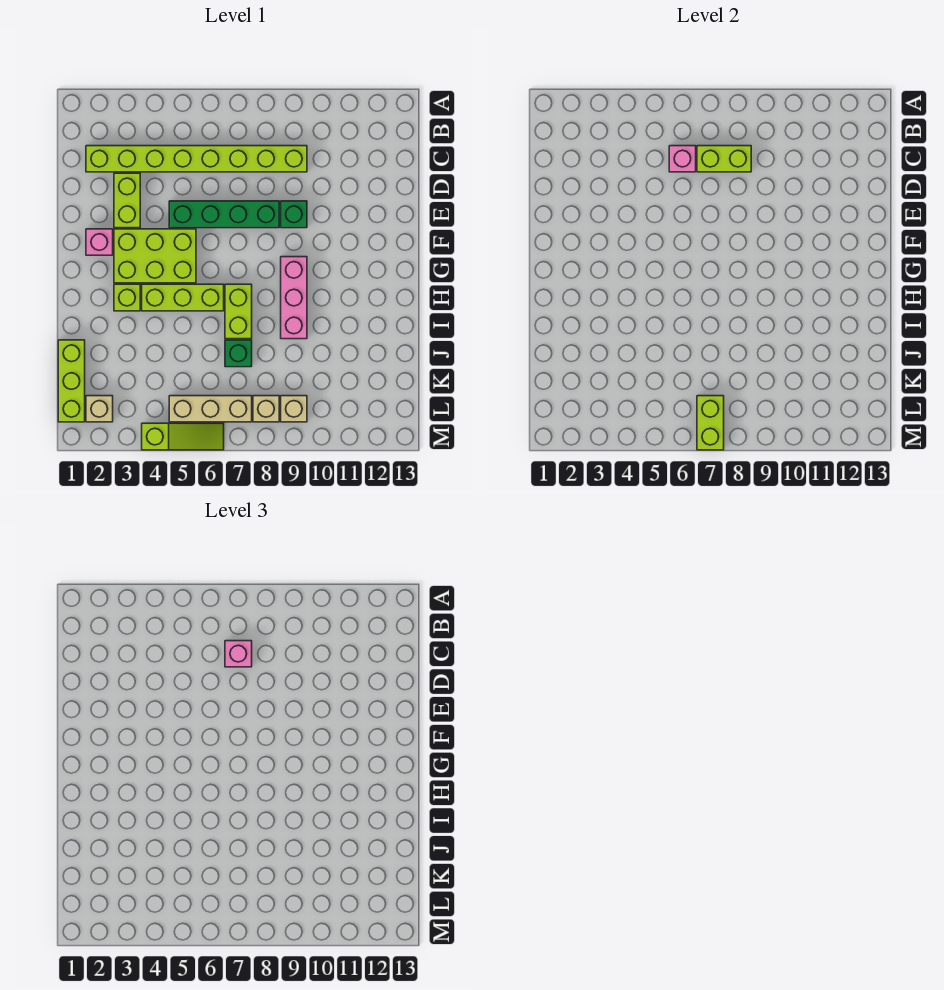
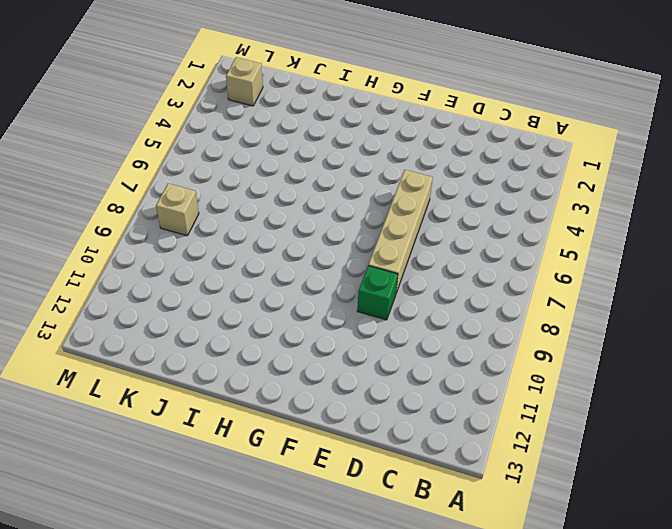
tan 1x4 brick [368,170,433,293] -> green 1x4 brick [169,201,279,228]
none -> lime 1x8 brick [86,146,307,172]
none -> lime 1x2 brick [114,173,140,228]
none -> pink 1x1 brick [86,229,113,255]

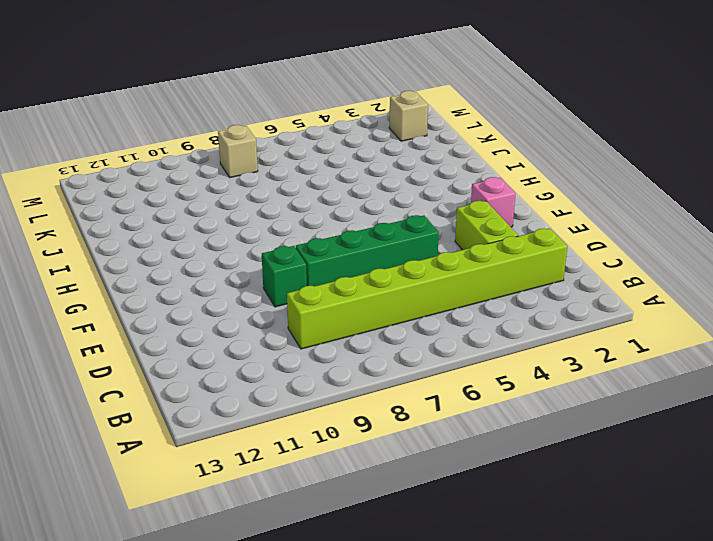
none -> lime 2x3 brick [114,229,196,283]
none -> pink 1x3 brick [281,257,307,339]
none -> lime 1x1 brick [114,284,140,311]

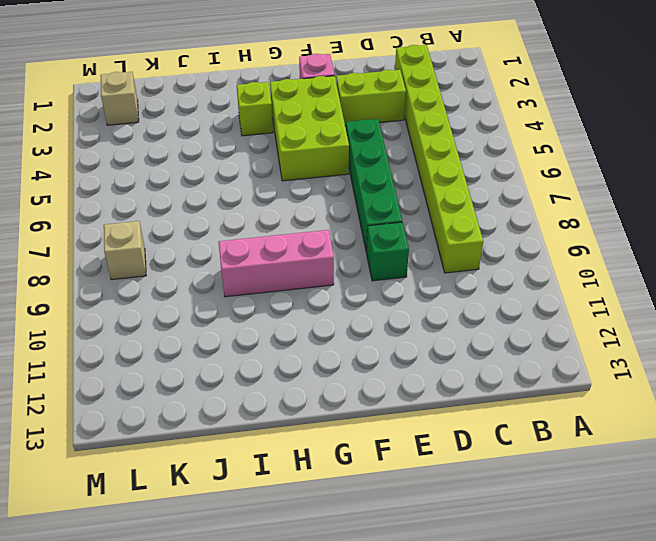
none -> lime 1x3 brick [142,284,224,311]
none -> lime 1x2 brick [225,284,252,339]
none -> lime 1x3 brick [58,340,85,422]

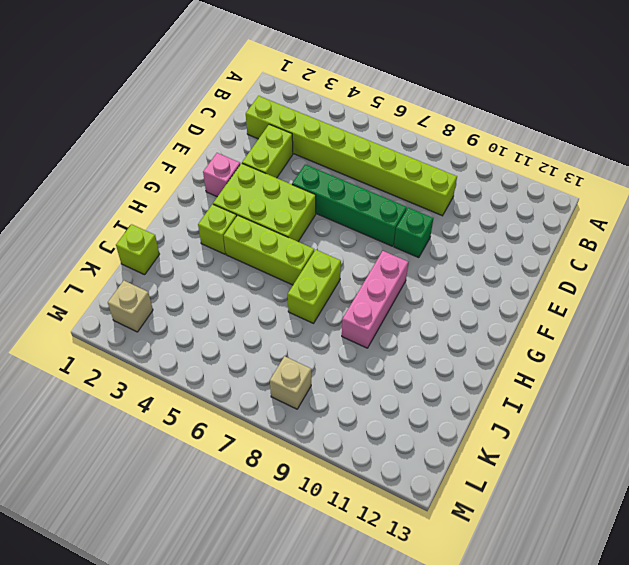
lime 1x1 brick [116,224,159,275] -> lime 1x3 brick [58,340,85,422]
none -> green 1x1 brick [225,340,252,367]
none -> tan 1x3 brick [169,396,252,422]
none -> tan 1x1 brick [281,396,307,422]

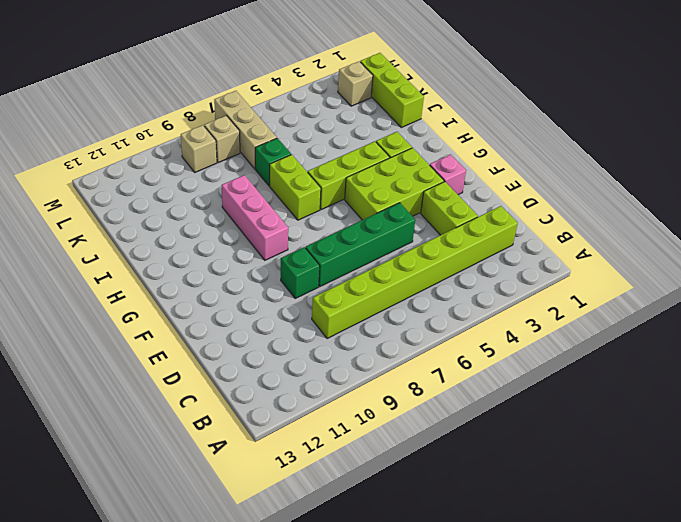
tan 1x3 brick [214,91,277,169] -> tan 1x3 brick turned to [169,396,252,422]
none -> lime 1x3 slope [142,423,224,450]
none -> pink 1x1 brick [669,146,696,172]
none -> lime 1x2 brick [697,146,751,172]

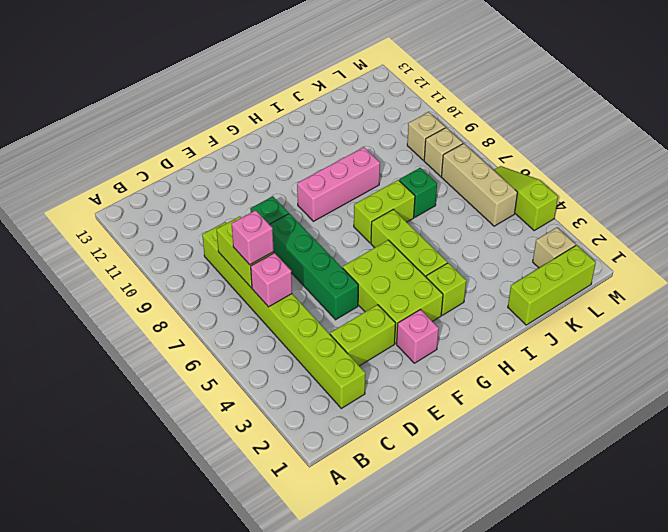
none -> lime 1x2 brick [697,396,724,450]

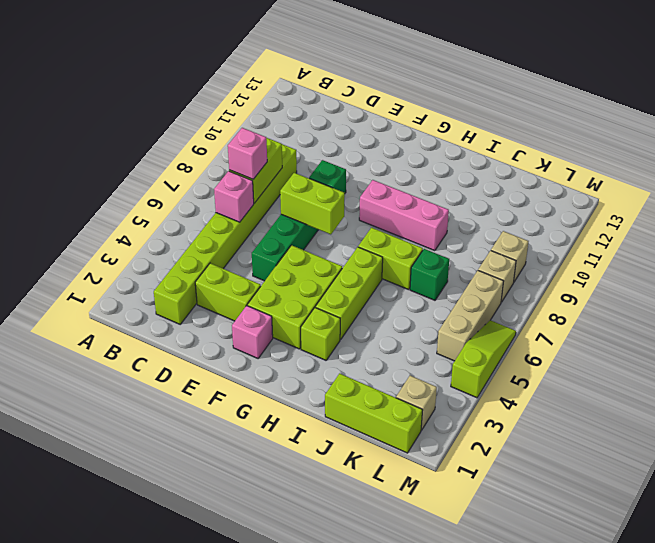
lime 1x2 brick [280,173,345,235] -> lime 1x2 brick moved to [697,396,724,450]

